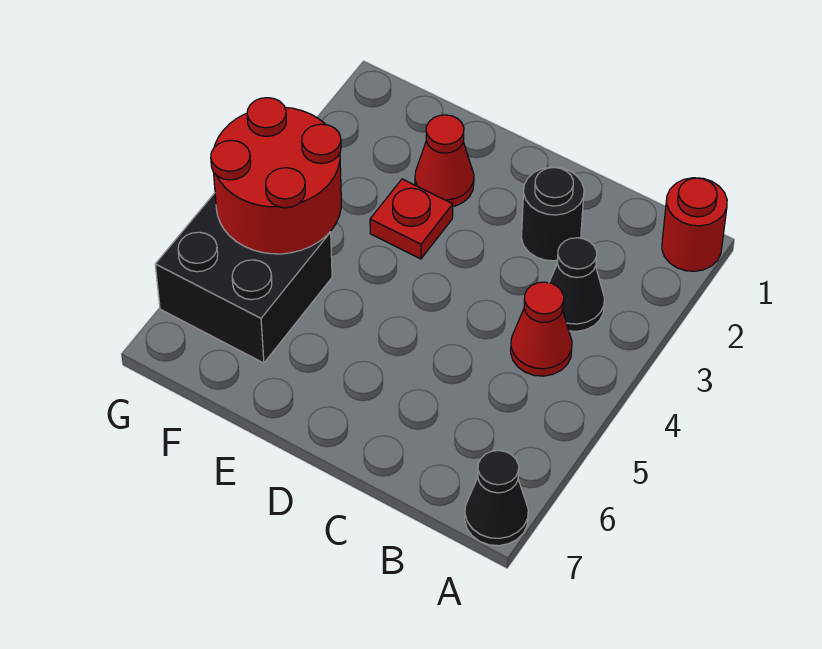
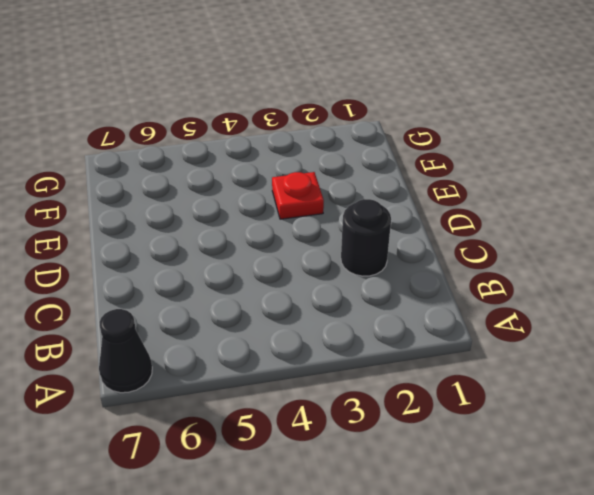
none -> red 1x1 round brick [662,178,727,271]
none -> black 1x1 cone [549,238,604,331]

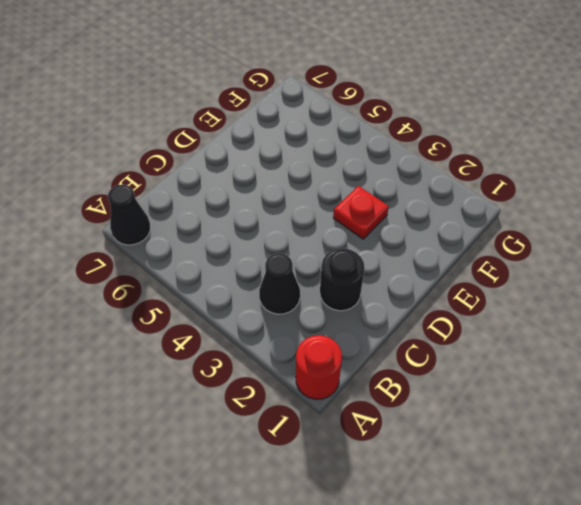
none -> red 1x1 cone [511,282,572,376]
none -> red 1x1 cone [415,115,474,206]

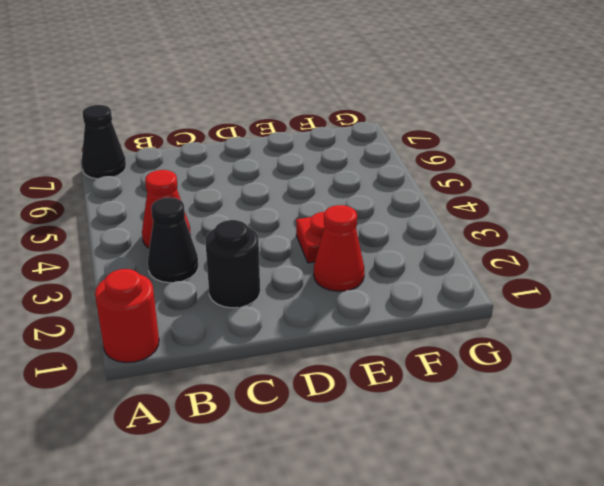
none -> black 2x2 brick [155,193,332,363]
none -> red 2x2 round brick [211,98,341,254]

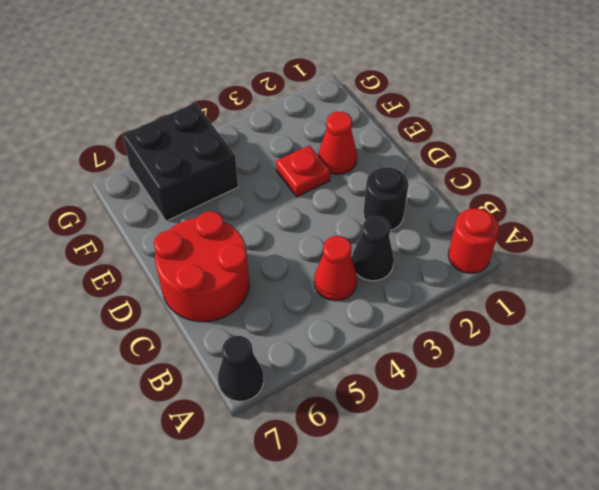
red 2x2 round brick [154,211,249,322] -> red 2x2 round brick moved to [211,98,341,254]

